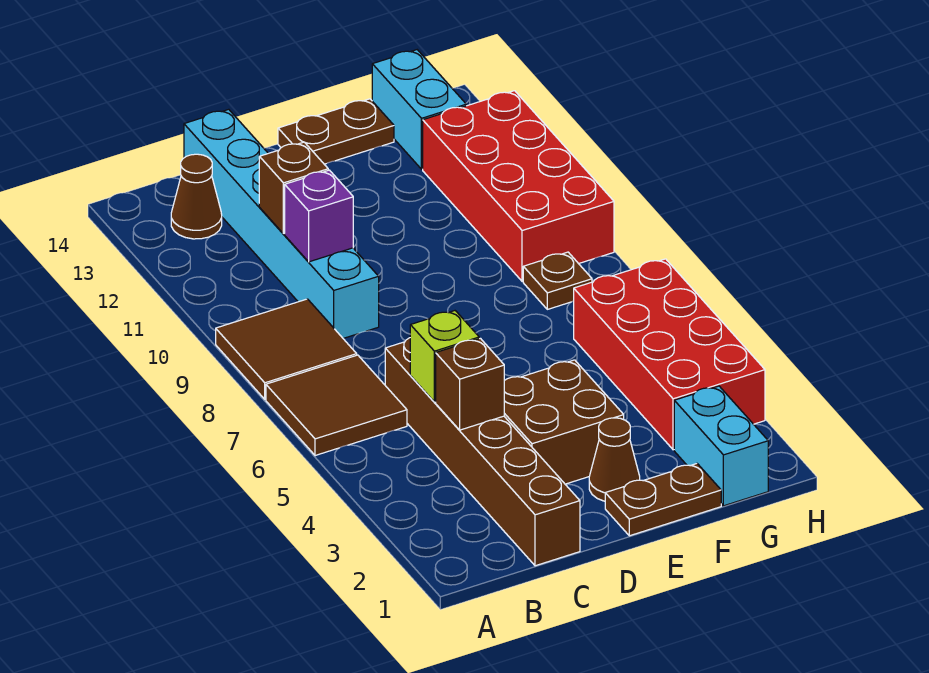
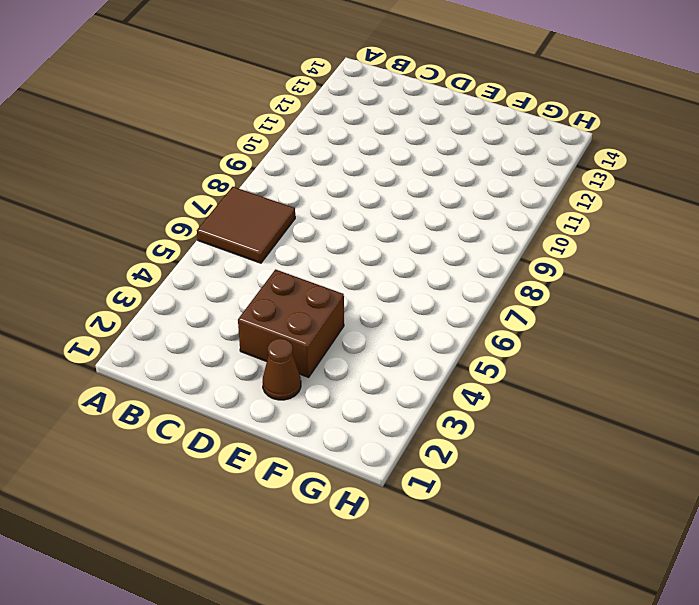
none -> brown 2x2 tile [216,299,357,399]
none -> brown 1x1 cone [171,154,222,239]
none -> brown 1x6 brick [385,338,580,566]

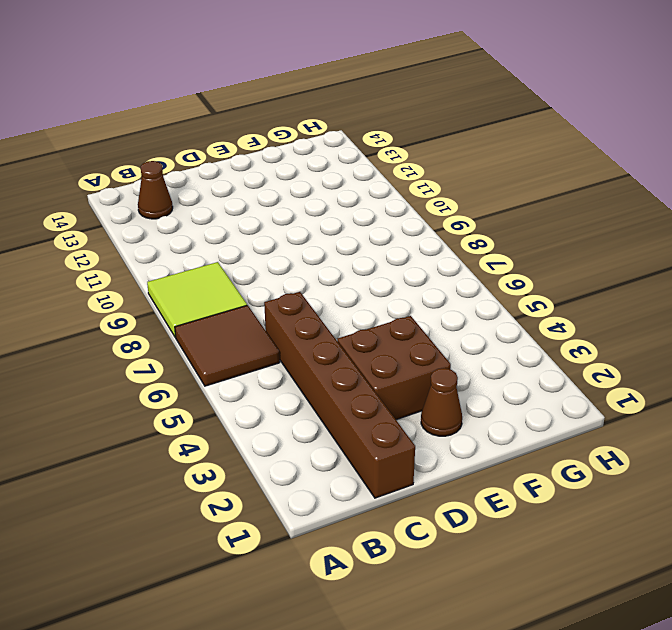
lime 2x2 tile [147,262,247,338] -> brown 2x2 tile [216,299,357,399]
none -> cyan 1x6 brick [184,109,379,338]
none -> brown 1x2 plate [605,464,721,536]
none -> brown 1x2 plate [278,99,394,164]

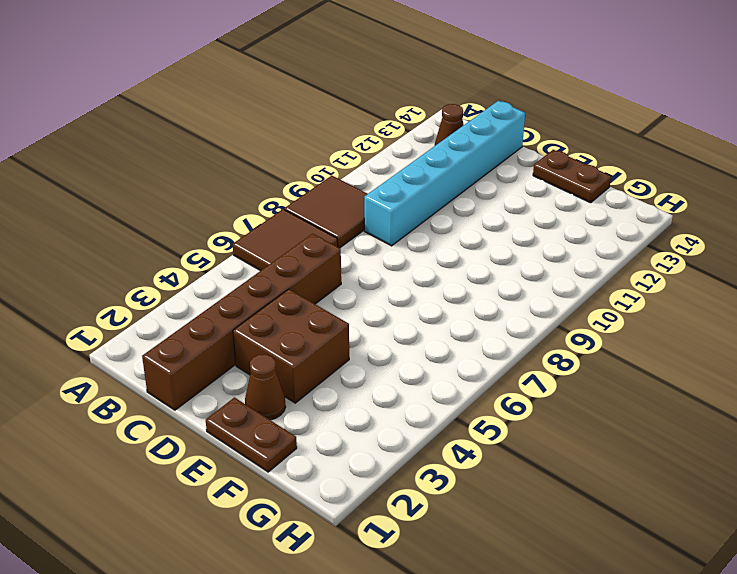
none -> cyan 1x2 brick [674,386,768,506]
none -> red 2x4 brick [574,259,765,450]
none -> brown 1x1 plate [523,252,592,309]

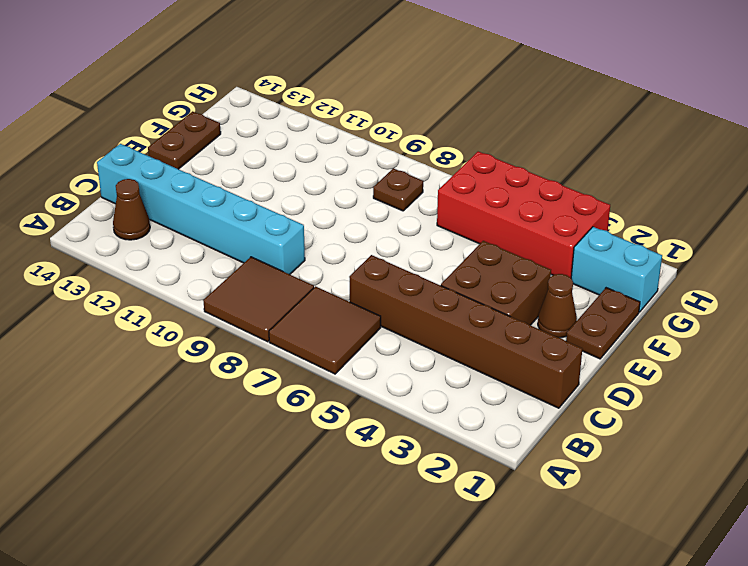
none -> red 2x4 brick [423,91,614,281]
none -> cyan 1x2 brick [372,50,466,169]
none -> brown 1x1 brick [436,338,504,430]

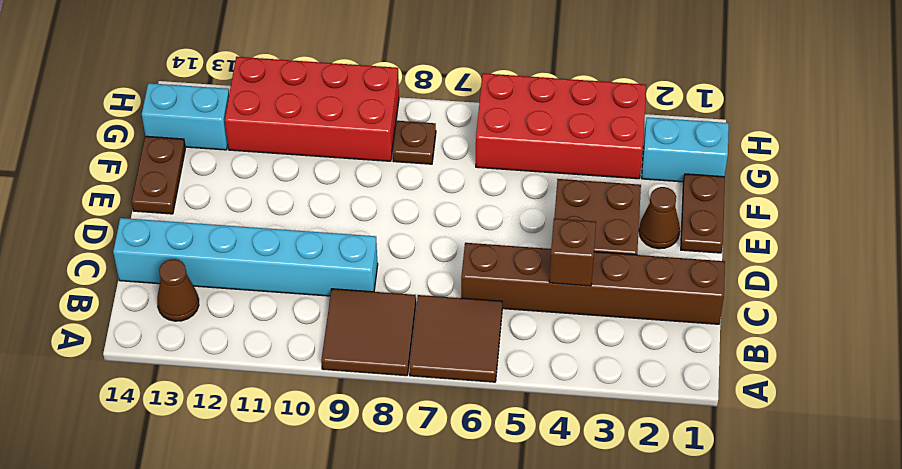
none -> lime 1x1 brick [410,311,479,402]
none -> purple 1x1 brick [285,170,353,262]
none -> brown 1x1 brick [259,142,328,234]

